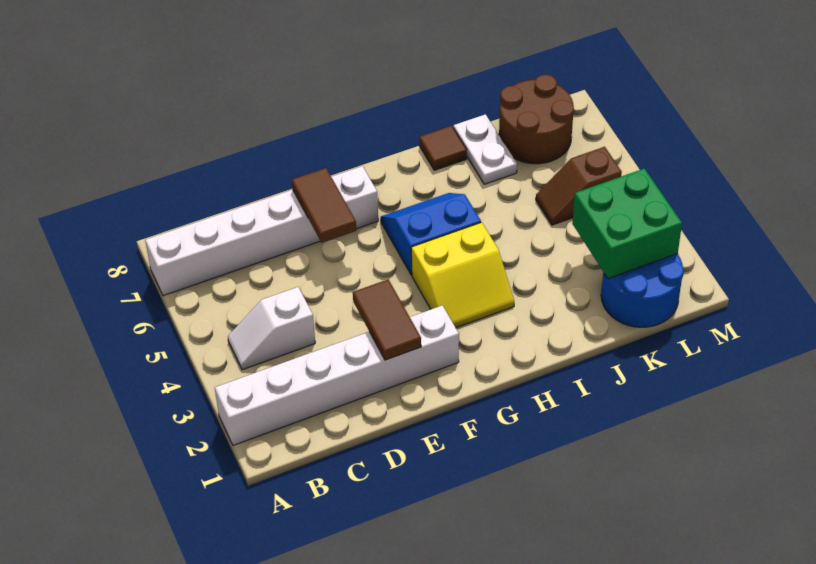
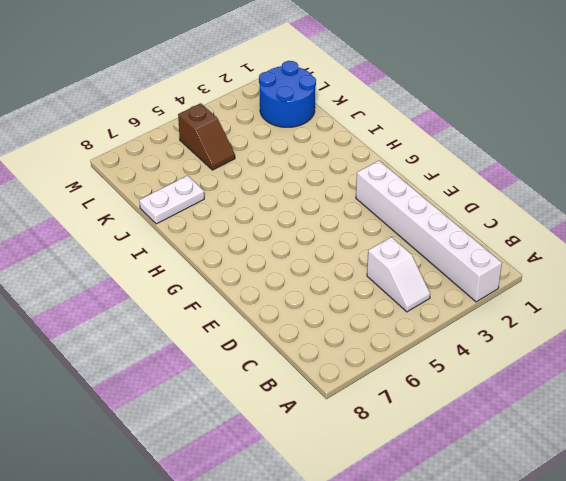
none -> white 1x6 brick [145,166,378,296]
none -> yellow 2x2 slope [411,222,514,328]
none -> blue 2x2 slope [381,193,481,275]

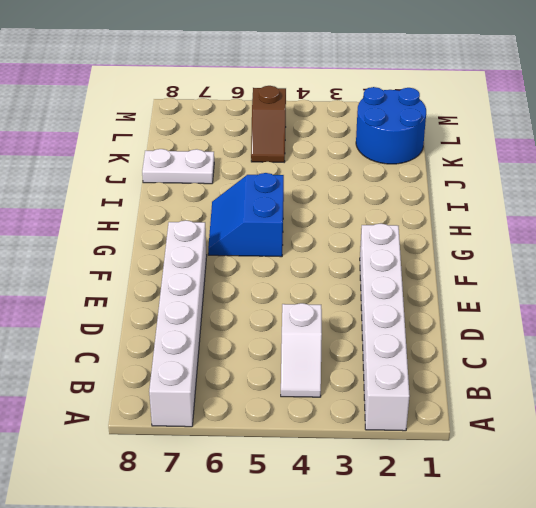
none -> yellow 2x2 slope [411,222,514,328]
none -> brown 1x1 tile [419,126,467,170]
none -> brown 2x2 round brick [499,75,574,164]

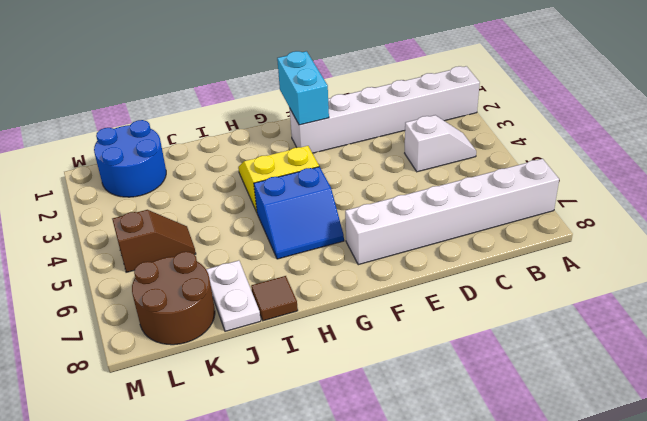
cyan 1x2 brick [277,51,329,125] -> none
none -> brown 1x2 tile [353,279,421,360]
none -> brown 1x2 tile [292,168,356,243]
none -> green 2x2 brick [572,169,682,279]

